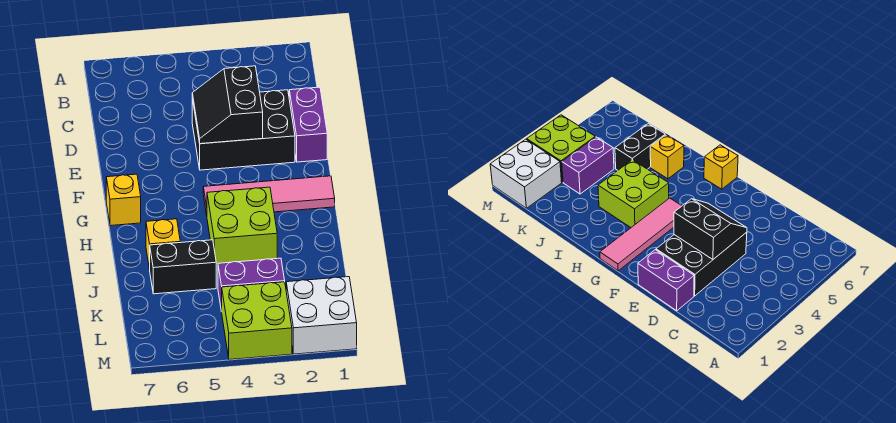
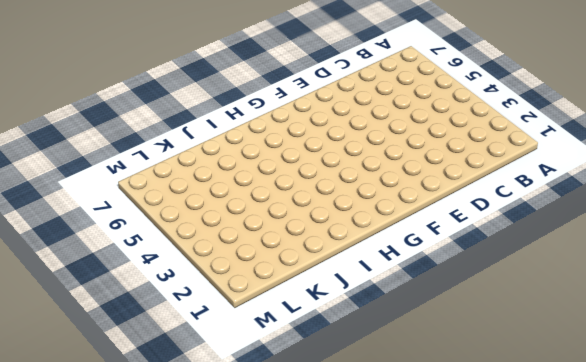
none -> purple 1x2 brick [289,87,327,162]
none -> black 2x3 brick [192,90,295,170]

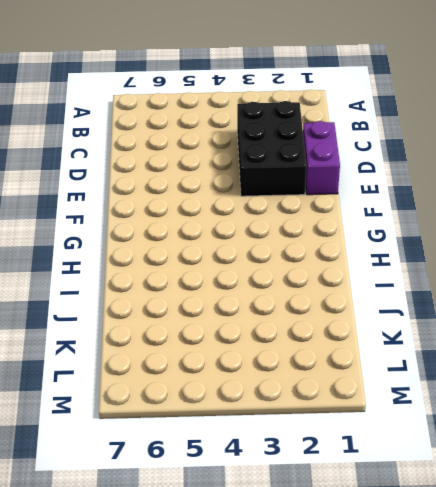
black 2x3 brick [237,101,306,196] -> black 2x3 brick turned to [192,90,295,170]
none -> pink 1x4 tile [203,176,335,215]
none -> yellow 1x1 brick [106,174,141,226]

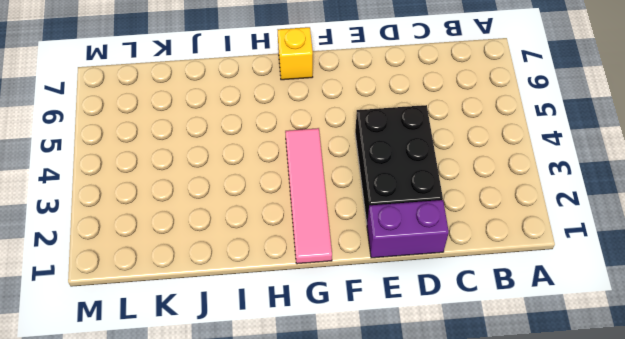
none -> lime 2x2 brick [207,187,277,265]
none -> yellow 1x1 brick [146,219,180,270]

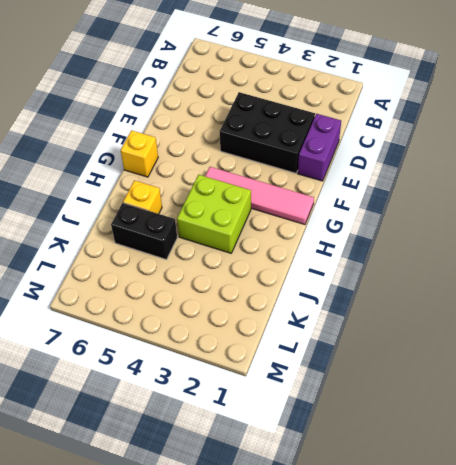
none -> purple 1x2 brick [218,258,285,312]
none -> white 2x2 brick [286,277,357,354]

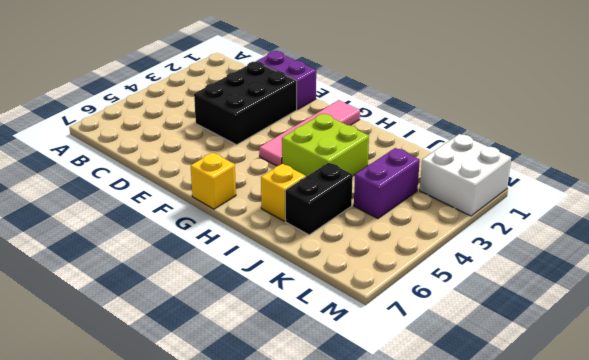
none -> lime 2x2 brick [222,282,292,360]
none -> black 2x2 slope [192,66,263,144]

